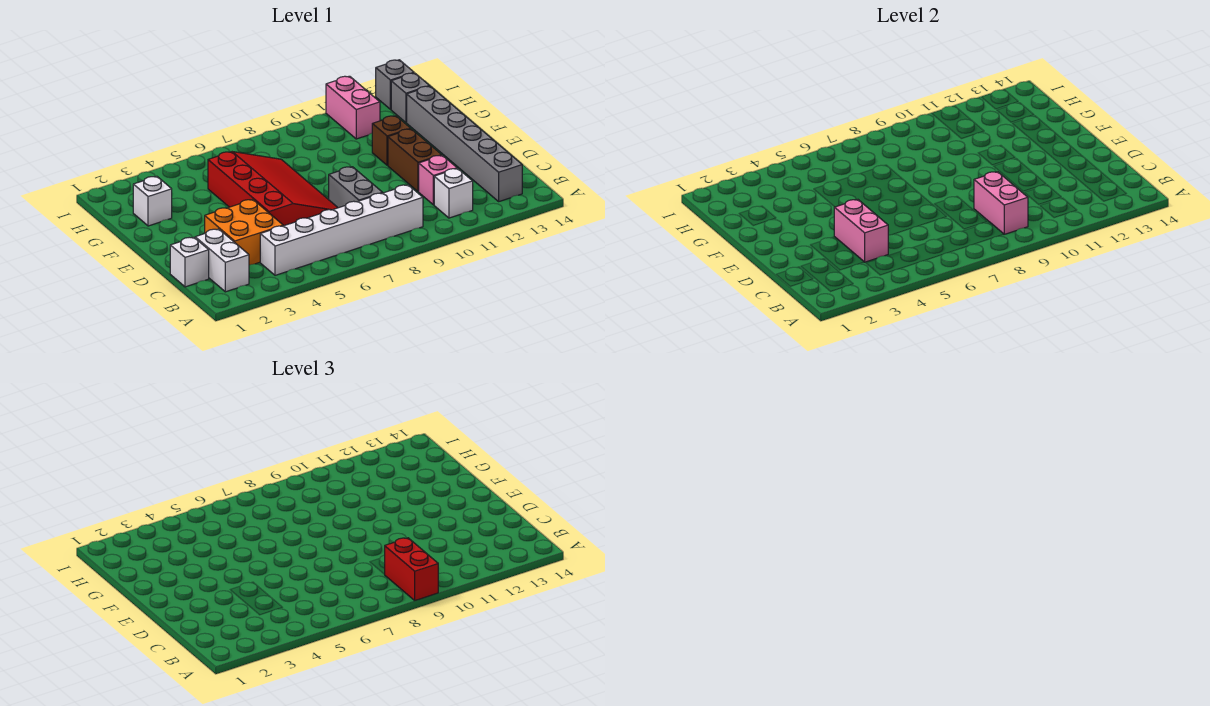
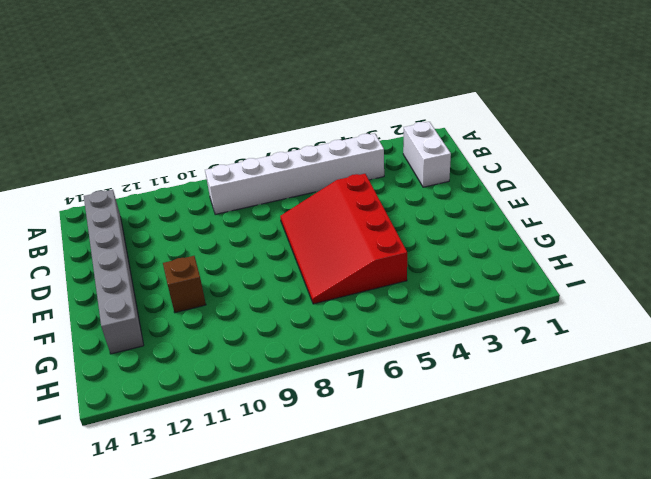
none -> white 1x1 brick [434,169,473,218]
none -> white 1x1 brick [170,237,209,287]
none -> orange 2x2 brick [205,200,283,265]

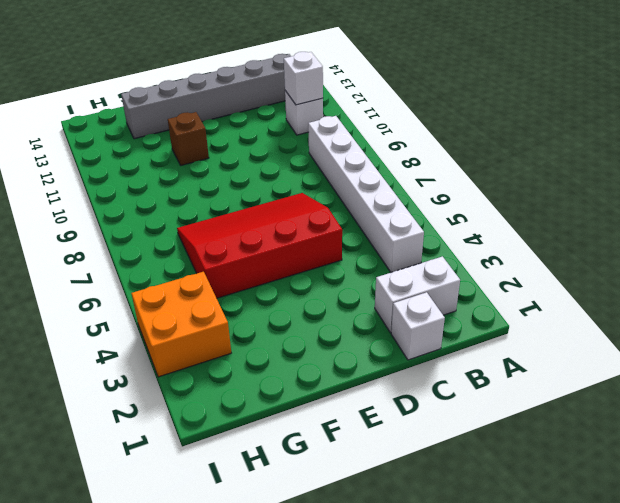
white 1x1 brick [284,52,323,105] -> white 1x1 brick moved to [133,176,172,226]
orange 2x2 brick [131,272,231,377] -> orange 2x2 brick moved to [205,200,283,265]
none -> grey 1x2 brick [329,167,383,208]
none -> pink 1x1 brick [419,155,457,205]
none -> brown 1x2 brick [388,129,442,192]

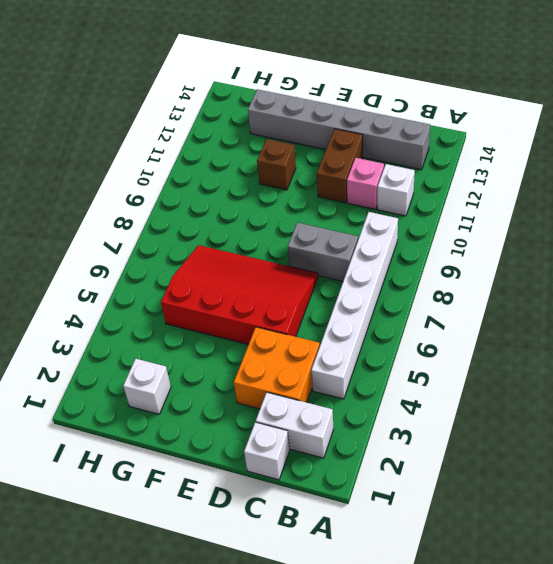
brown 1x2 brick [317,129,363,203] -> brown 1x2 brick turned to [388,129,442,192]
none -> pink 1x2 brick [326,76,380,139]
none -> grey 1x1 brick [391,73,429,123]
none -> grey 1x1 brick [376,60,414,109]

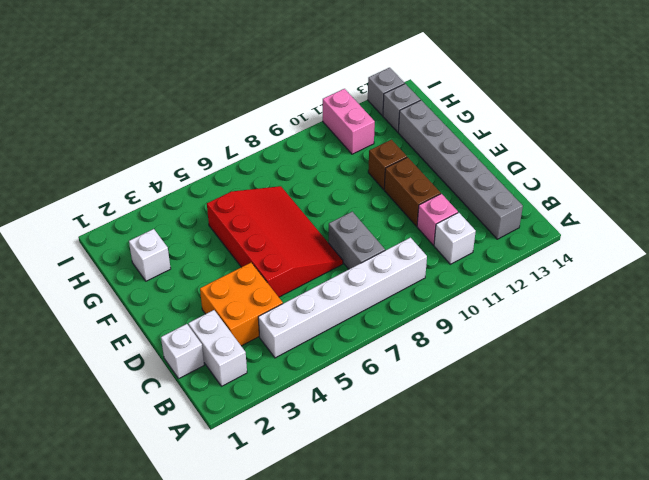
none -> pink 1x2 brick [974,172,1028,234]
none -> pink 1x2 brick [834,200,888,262]
none -> red 1x2 brick [384,538,438,600]

